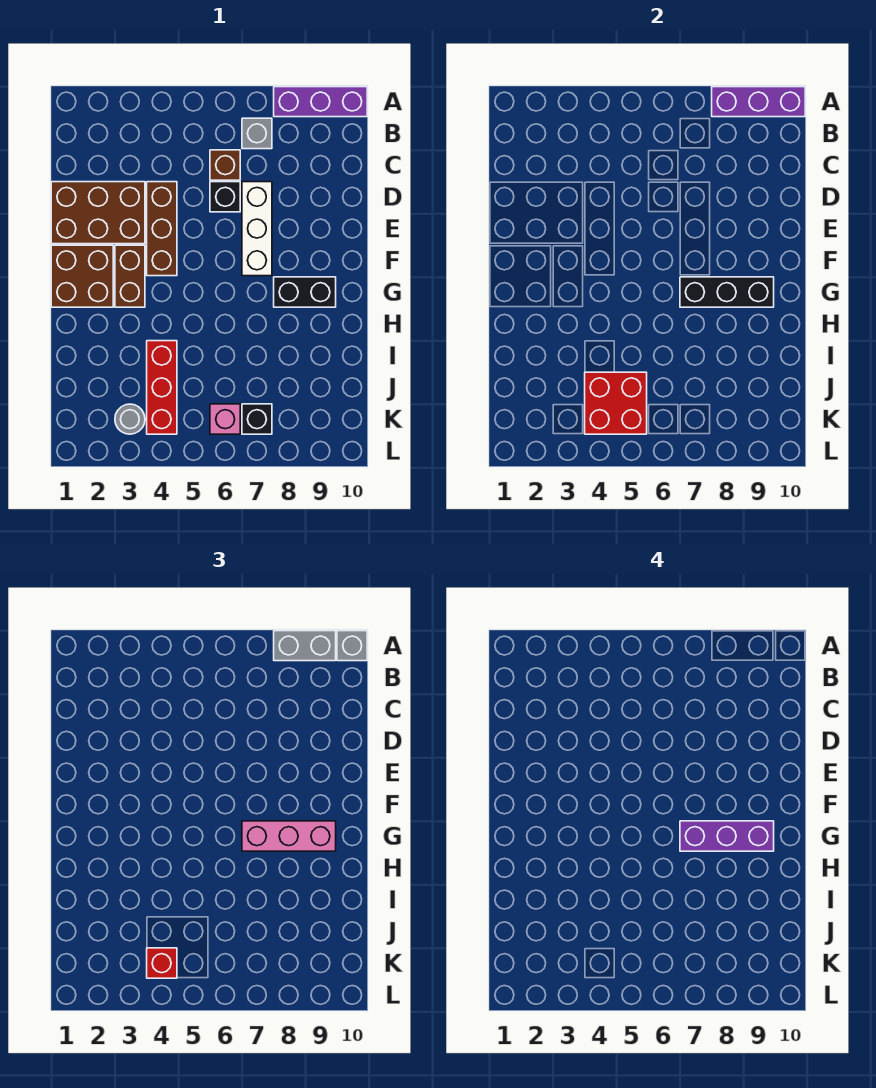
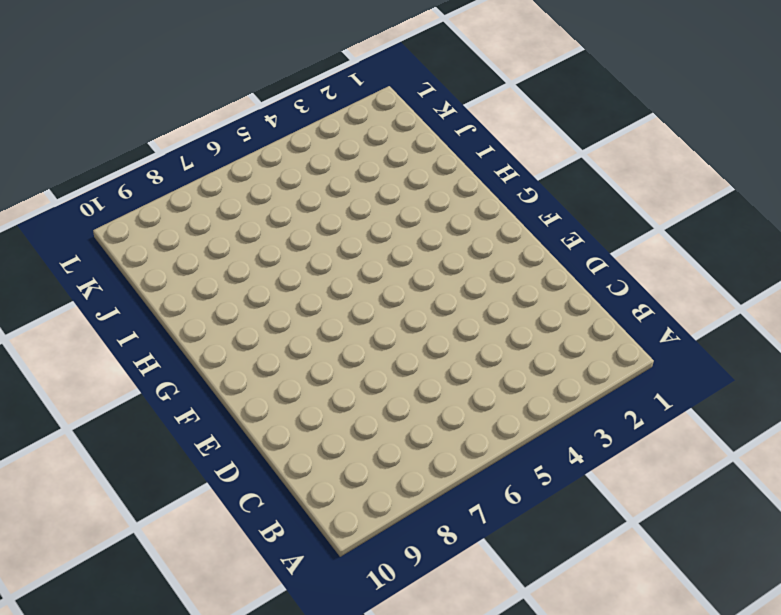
none -> purple 1x3 brick [274,87,367,117]
none -> grey 1x1 brick [242,118,272,149]
none -> brown 1x1 brick [210,150,240,180]

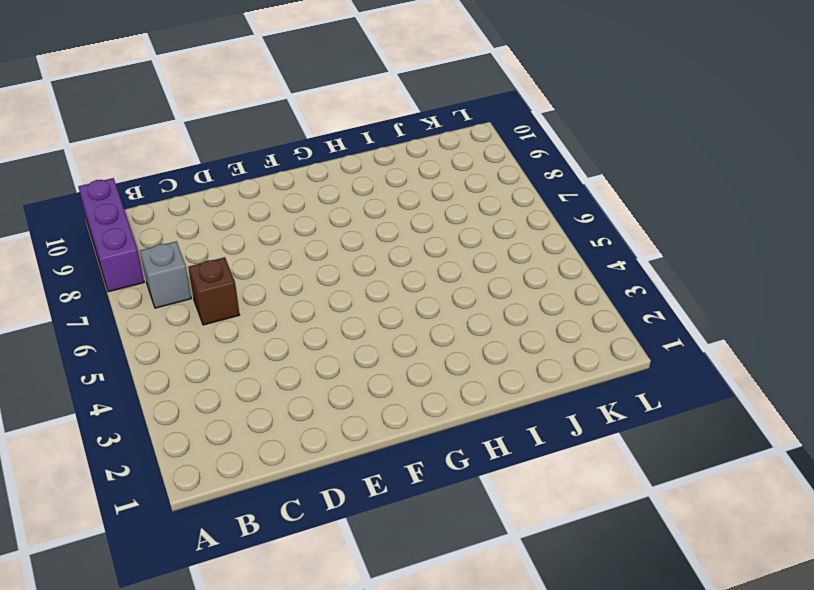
none -> brown 2x3 brick [51,182,145,244]
none -> brown 1x3 brick [147,182,177,276]
none -> black 1x1 brick [210,182,240,212]

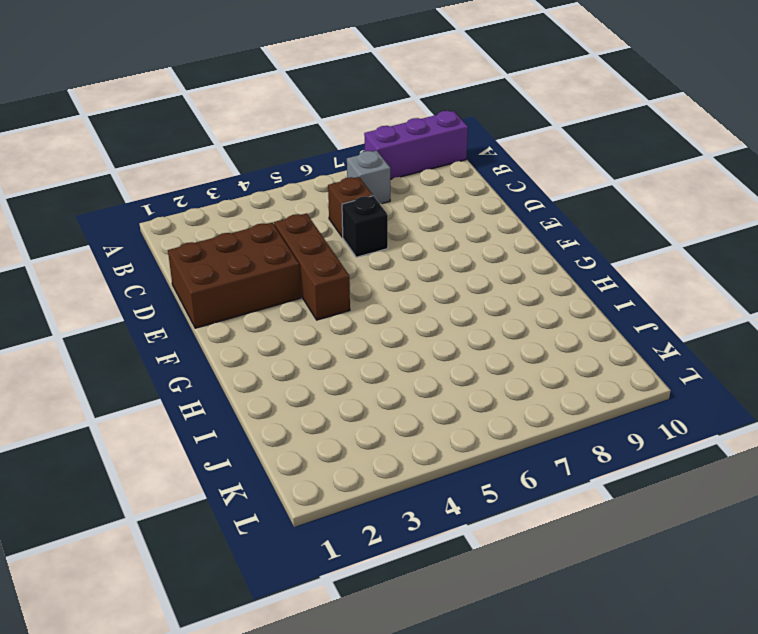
none -> white 1x3 brick [242,182,272,276]
none -> brown 2x2 brick [51,245,113,307]
none -> brown 1x2 brick [115,245,145,307]

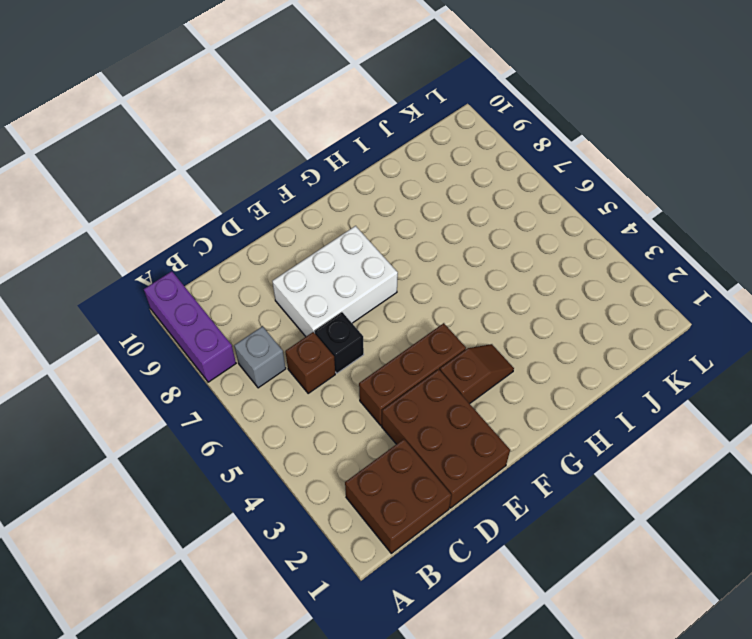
brown 2x2 brick [345,439,451,553] -> brown 2x2 brick moved to [51,245,113,307]
white 2x3 brick [272,226,398,336] -> white 1x3 brick [242,182,272,276]
brown 1x2 slope [440,344,514,404] -> brown 1x2 brick [115,245,145,307]
none -> black 1x2 brick [274,277,336,307]
none -> red 1x3 brick [147,341,177,434]
none -> grey 1x1 round brick [115,404,145,434]

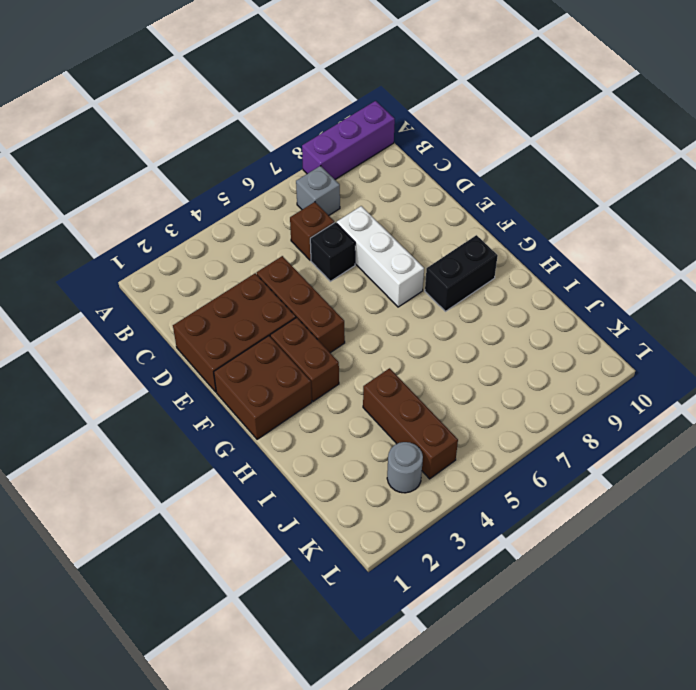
brown 1x3 brick [363,368,458,479] -> red 1x3 brick [147,341,177,434]
none -> pink 1x1 brick [210,404,240,434]
none -> black 1x1 brick [242,404,272,434]
none -> purple 1x3 brick [712,87,805,117]

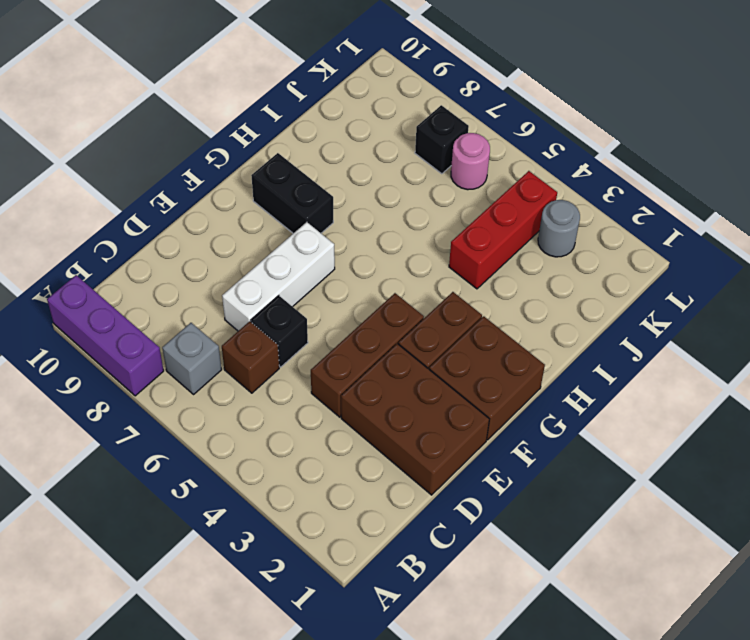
pink 1x1 round brick [451,133,490,190] -> pink 1x1 brick [210,404,240,434]
none -> purple 1x3 brick [712,87,805,117]
none -> black 1x3 brick [680,277,774,307]
none -> red 2x2 brick [585,372,647,434]

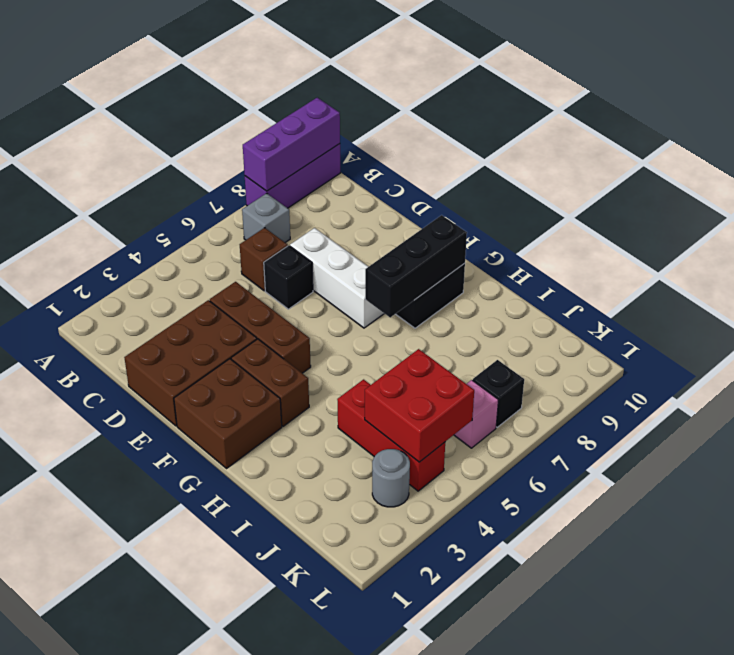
none -> grey 1x2 brick [274,631,336,661]
none -> grey 1x1 brick [337,631,367,661]
none -> pink 1x3 brick [242,821,336,851]

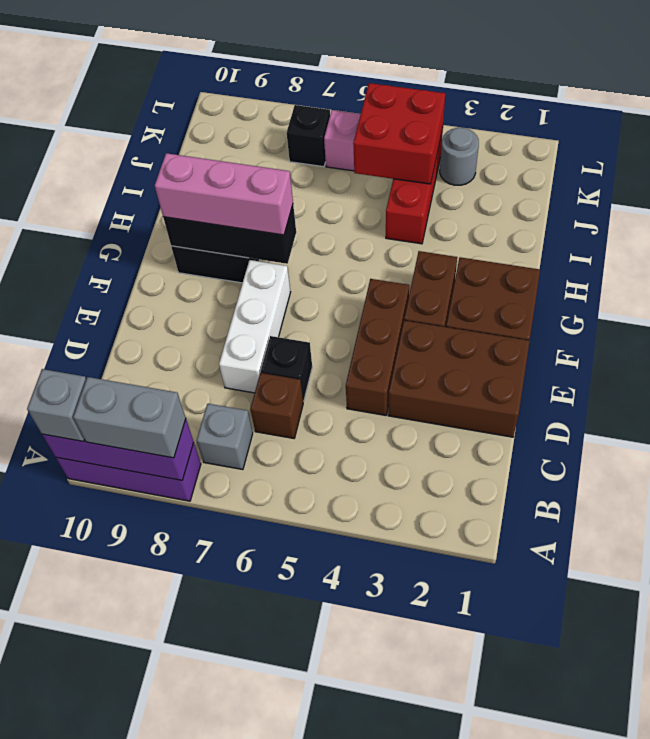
none -> red 1x1 brick [147,948,177,978]
none -> purple 1x3 brick [680,821,774,851]

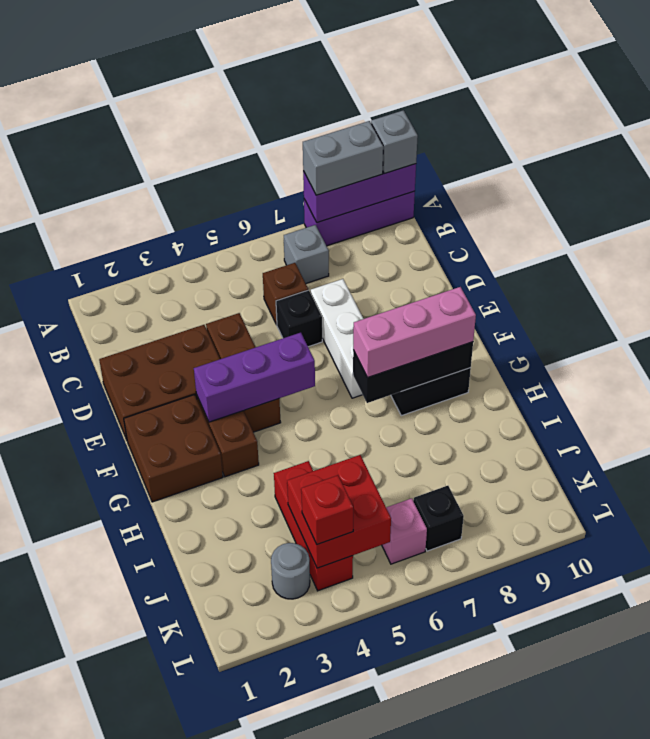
purple 1x3 brick [194,333,315,422] -> purple 1x3 brick moved to [680,821,774,851]

